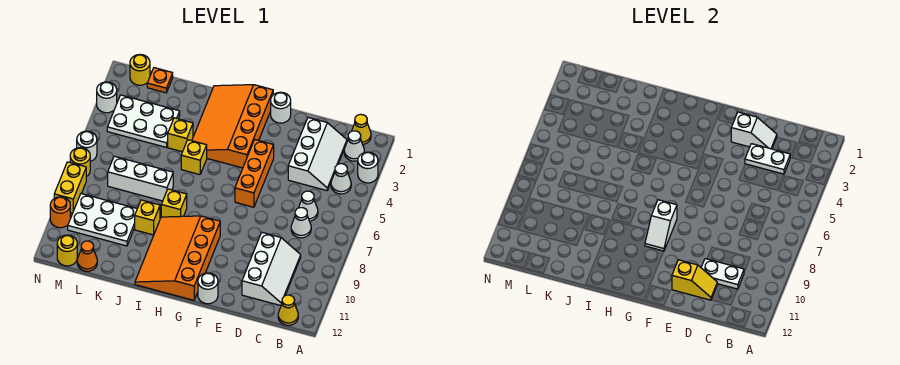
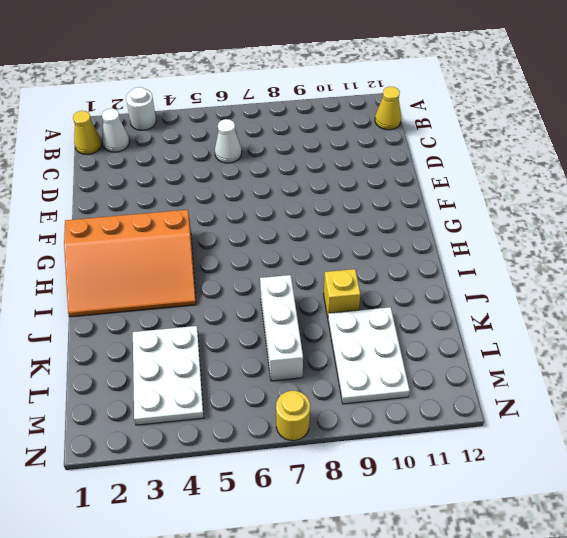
none -> white 1x1 cone [331,164,351,194]
none -> white 2x3 slope [288,118,347,191]
none -> white 1x1 cone [291,208,311,238]
none -> white 2x3 slope [242,233,301,306]

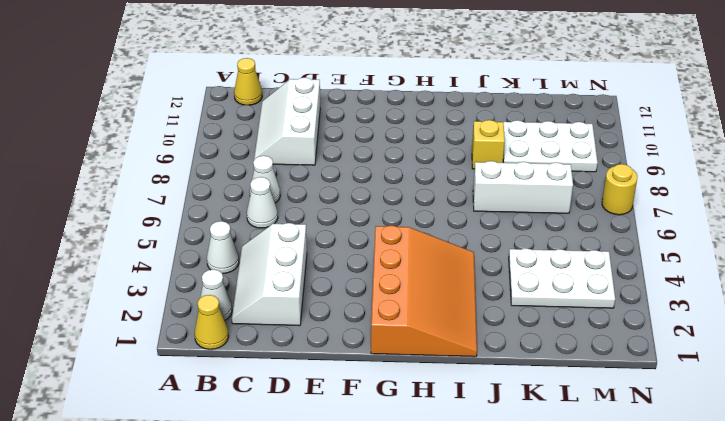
none -> white 1x1 round brick [358,152,378,183]
none -> white 1x1 round brick [271,92,291,123]
none -> orange 1x3 brick [235,140,274,207]
none -> white 1x1 round brick [198,273,218,304]

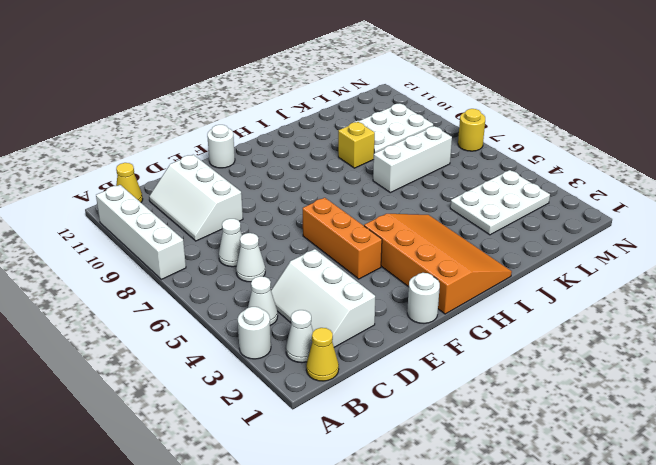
white 1x4 brick [96,185,186,279] -> none
none -> orange 3x4 slope [135,216,220,300]
none -> yellow 1x1 brick [181,140,207,175]
none -> yellow 1x1 brick [161,189,187,217]
none -> yellow 1x1 brick [168,118,193,152]

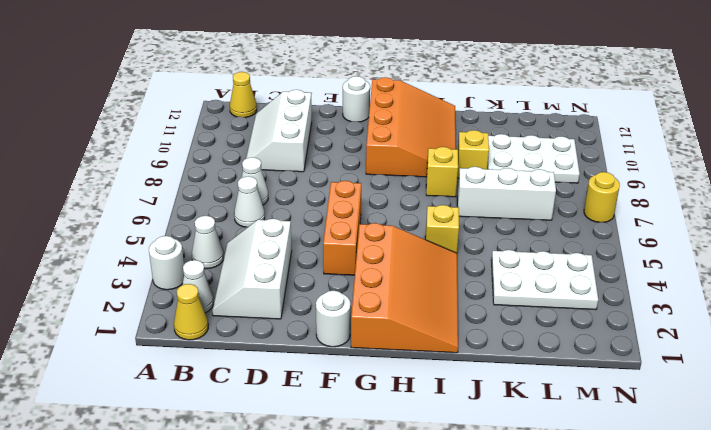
none -> yellow 1x1 brick [168,118,193,152]
none -> orange 1x1 plate [147,68,173,93]
none -> orange 1x1 cone [77,241,97,271]
none -> yellow 1x1 round brick [130,55,150,85]

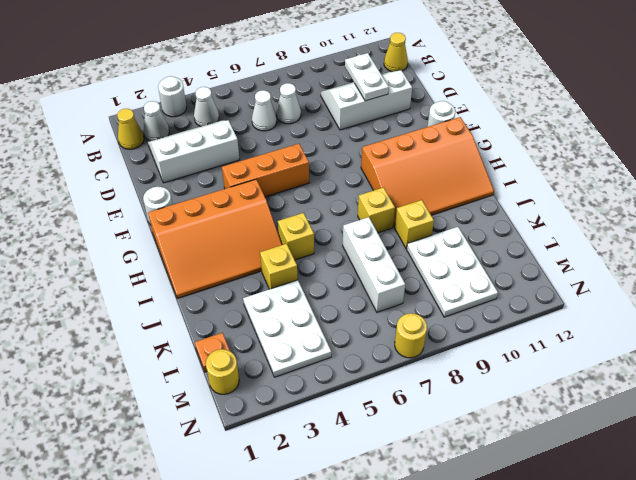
none -> orange 1x1 cone [77,241,97,271]
none -> yellow 1x1 round brick [57,235,77,266]
none -> white 1x1 round brick [97,82,117,113]
none -> white 1x1 round brick [77,131,97,161]

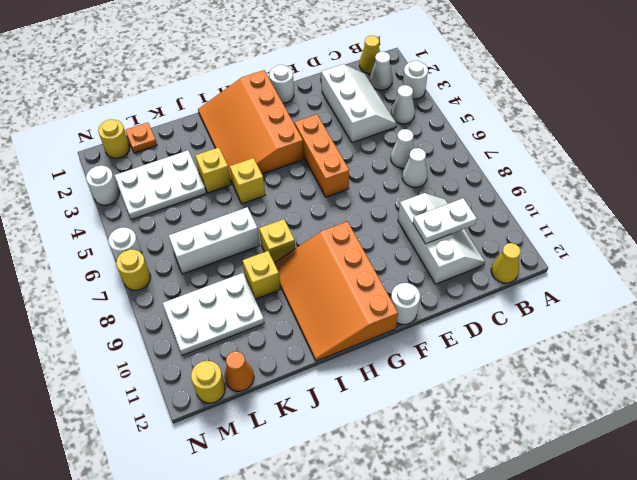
none -> yellow 1x2 brick [54,162,86,213]
none -> orange 1x1 round brick [50,197,70,228]
none -> white 1x2 plate [745,144,790,174]
none -> white 1x2 slope [731,112,777,149]

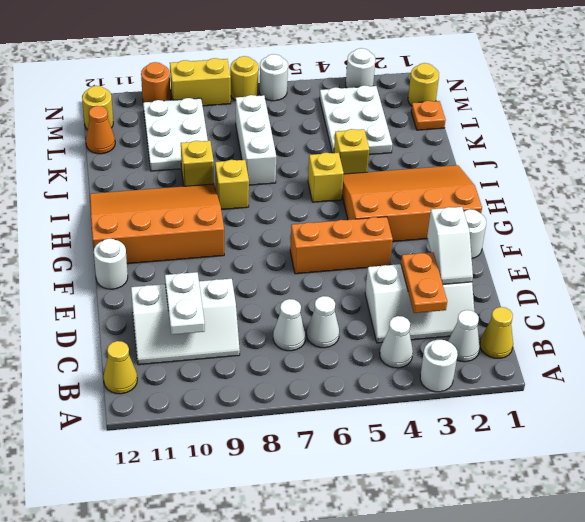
orange 1x2 plate [401,252,447,313] -> white 1x2 plate [745,144,790,174]
none -> yellow 1x2 slope [672,260,717,300]
none -> white 1x2 slope [645,200,677,251]

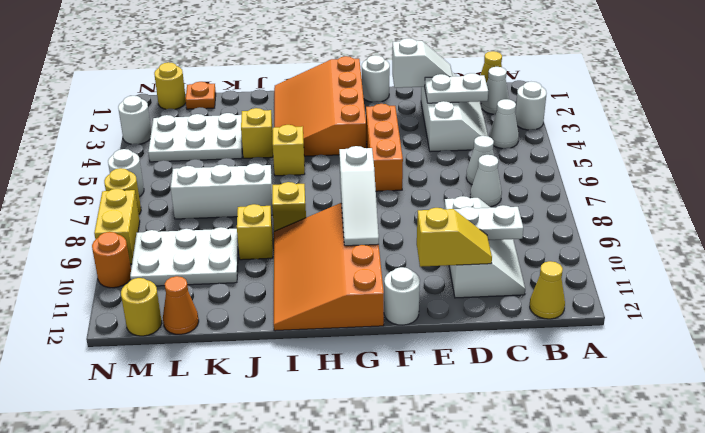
white 1x3 slope [339,146,379,246] -> white 1x2 slope [645,200,677,251]

